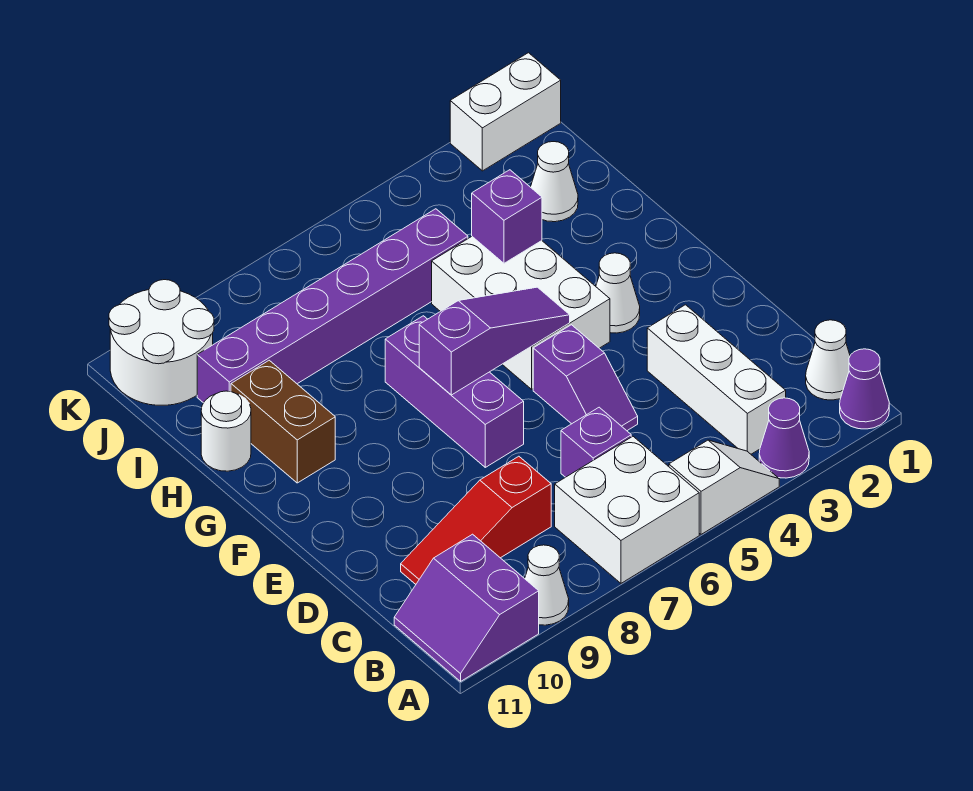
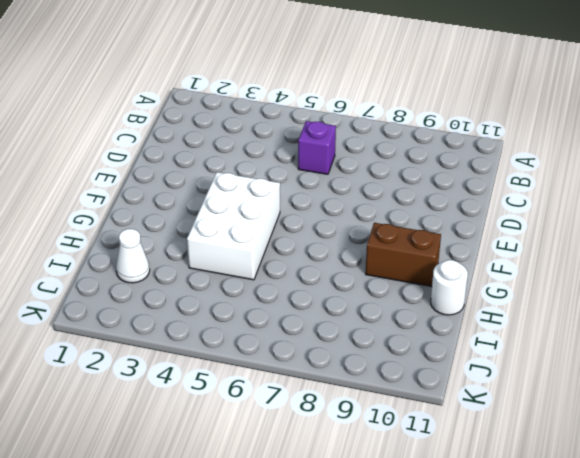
brown 1x2 brick [366,223,441,287] -> brown 1x2 brick turned to [231,360,335,483]
none -> purple 1x1 cone [840,349,889,429]
none -> purple 1x1 cone [759,398,809,478]
none -> white 1x2 slope [669,440,779,534]

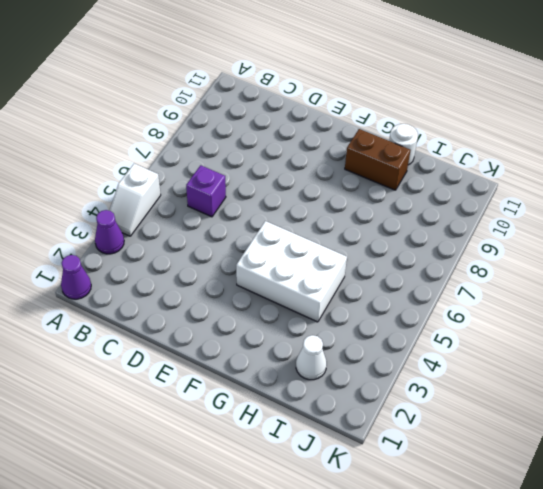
none -> white 2x2 brick [555,436,699,583]
none -> white 1x1 cone [525,545,569,625]
none -> purple 2x2 slope [394,534,539,681]

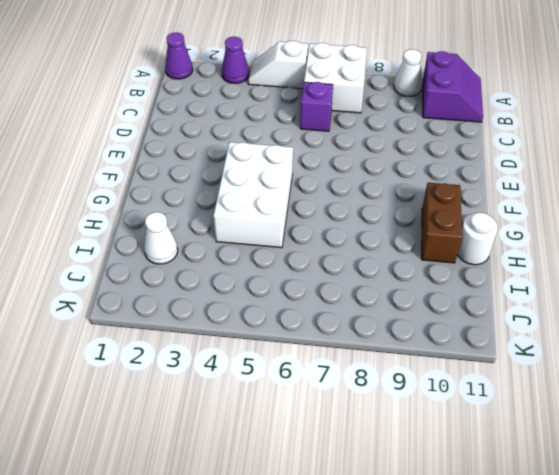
none -> white 1x1 cone [806,320,850,400]
none -> white 1x3 brick [647,305,786,454]
none -> red 1x3 slope [401,456,551,584]

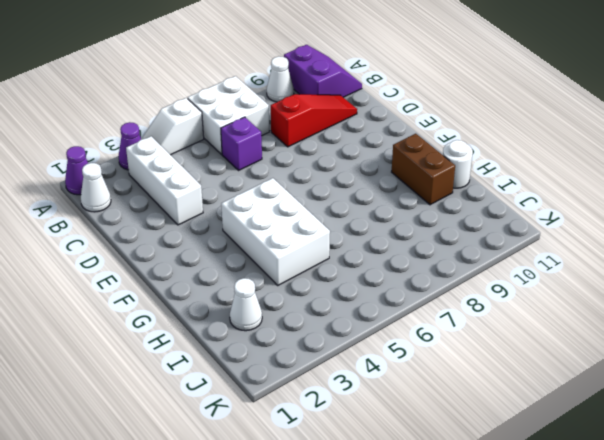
none -> purple 1x2 slope [533,325,638,431]
none -> purple 1x3 brick [385,316,524,467]
none -> white 1x1 cone [596,253,640,333]

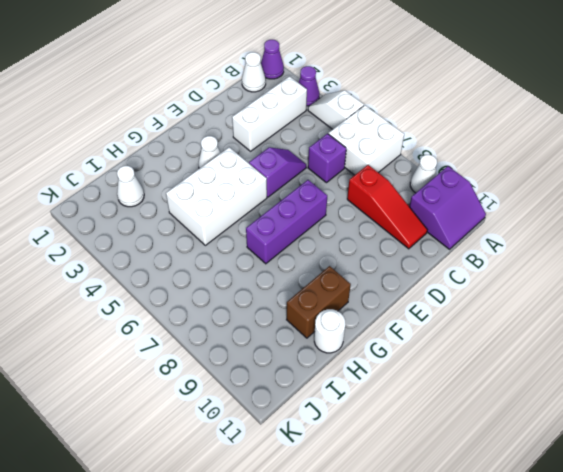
none -> purple 1x6 brick [197,209,468,403]
none -> white 2x2 round brick [109,280,214,405]
none -> white 1x2 brick [450,53,561,171]

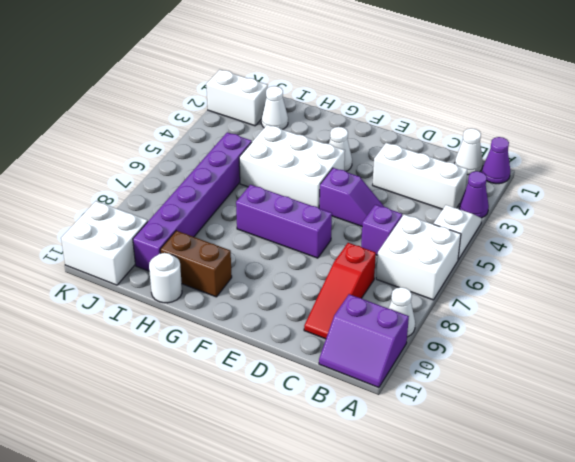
white 1x2 brick [206,70,268,126] -> white 1x2 brick turned to [450,53,561,171]
white 2x2 brick [61,201,148,285] -> white 2x2 round brick [109,280,214,405]
none -> purple 1x3 slope [419,287,570,395]
none -> purple 1x1 brick [472,170,542,263]

